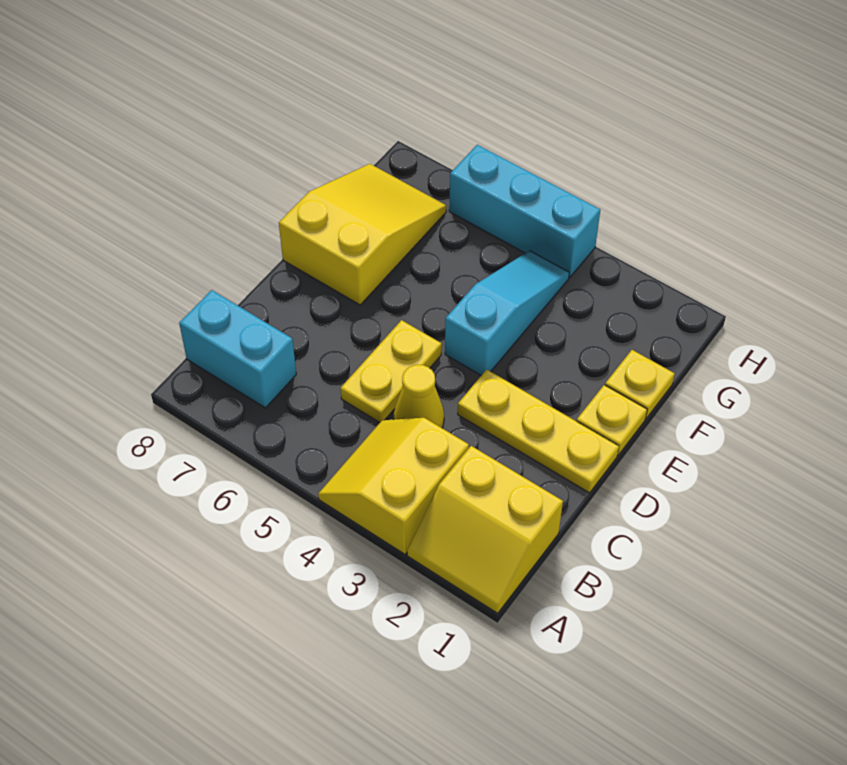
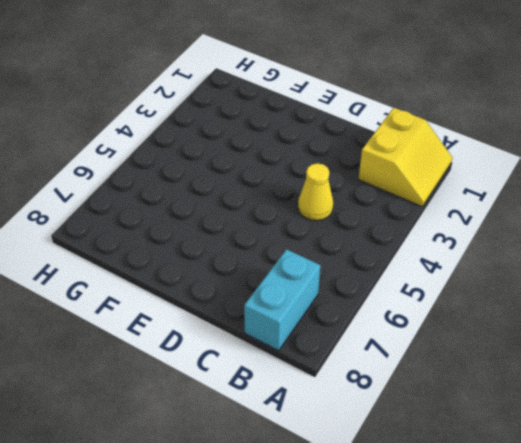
none -> yellow 2x2 slope [318,418,469,554]
none -> yellow 1x2 plate [341,320,442,422]

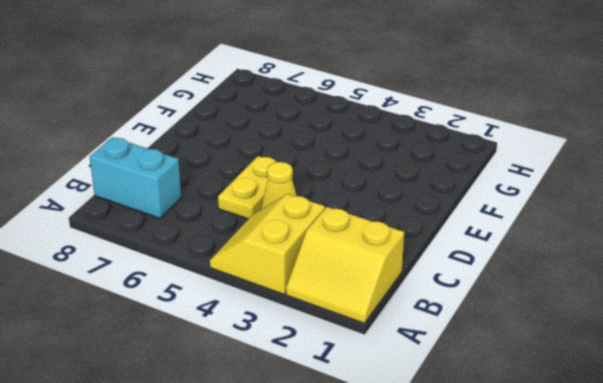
none -> yellow 1x3 plate [458,370,619,493]
none -> yellow 1x1 plate [577,385,647,455]

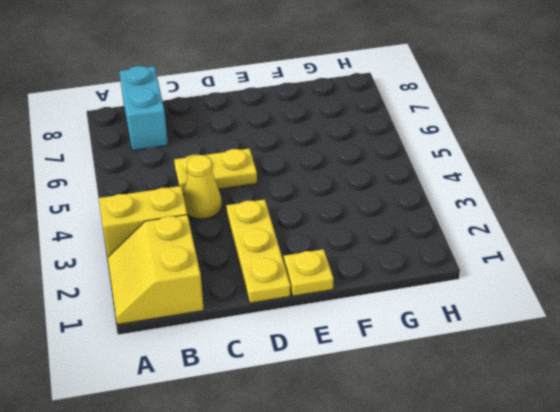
none -> cyan 1x3 slope [445,251,569,375]
none -> yellow 2x3 slope [279,164,446,305]

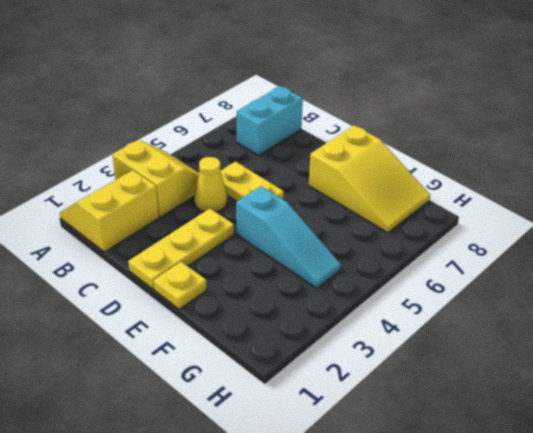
none -> yellow 1x1 plate [605,350,675,418]
none -> cyan 1x3 brick [449,145,600,277]

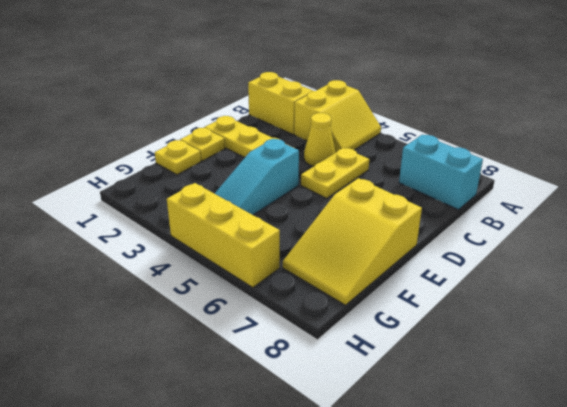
yellow 1x3 brick [167,183,280,288] -> cyan 1x3 brick [449,145,600,277]

